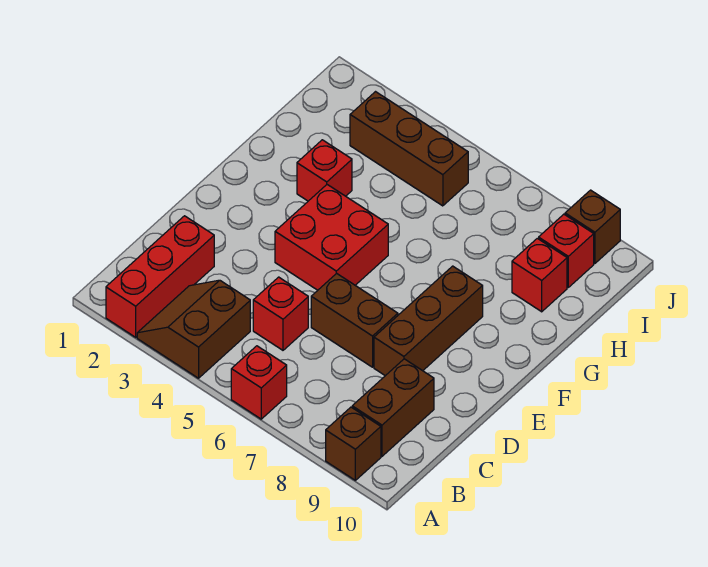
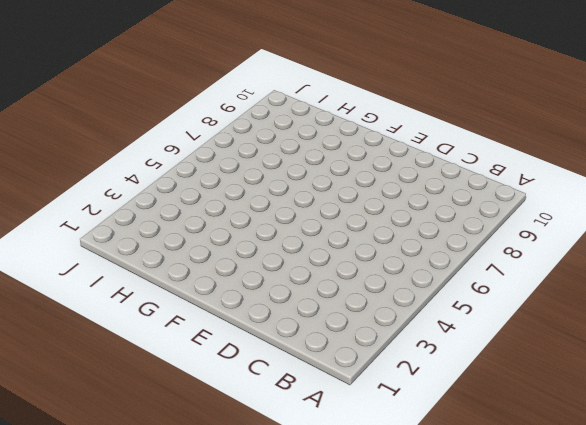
none -> red 1x3 brick [106,216,214,337]
none -> brown 2x2 slope [137,280,250,378]
none -> red 1x1 brick [231,346,287,419]

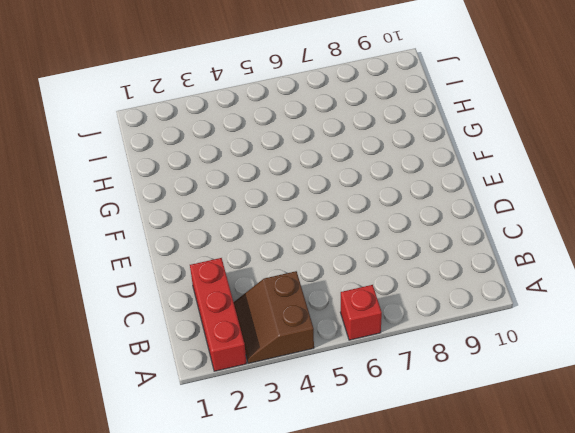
none -> brown 1x1 brick [326,407,381,480]
none -> brown 1x2 brick [352,359,434,456]
none -> red 1x1 brick [253,277,308,350]

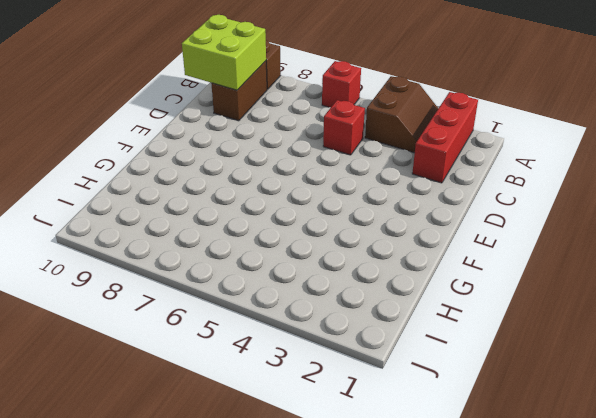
lime 2x2 brick [182,15,266,90] -> none
none -> brown 1x2 brick [311,273,398,367]
none -> brown 1x3 brick [374,266,483,376]
none -> red 2x2 brick [275,185,388,290]

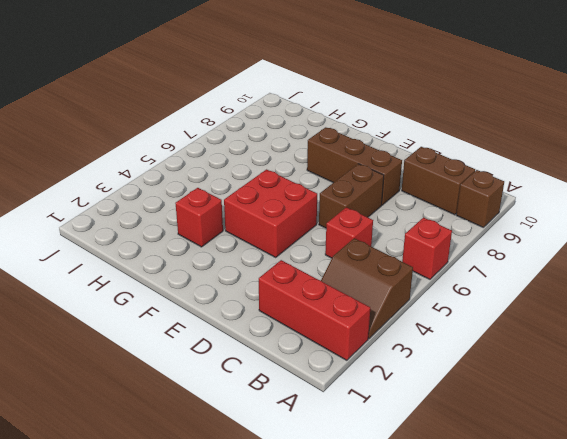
none -> red 1x1 brick [512,238,567,312]
none -> brown 1x3 brick [350,92,468,206]
none -> red 1x1 brick [539,214,594,287]

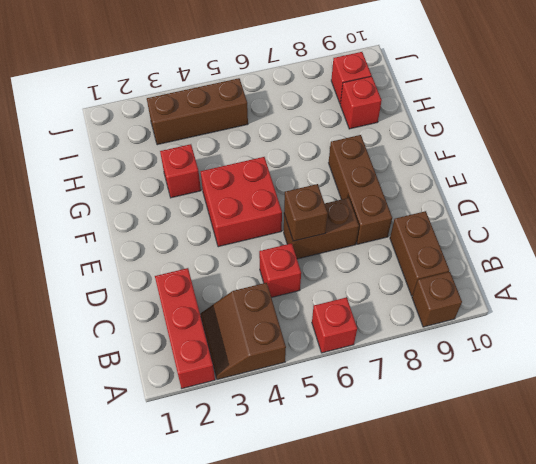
brown 1x1 brick [284,184,328,241] -> brown 1x1 brick moved to [565,190,620,263]

